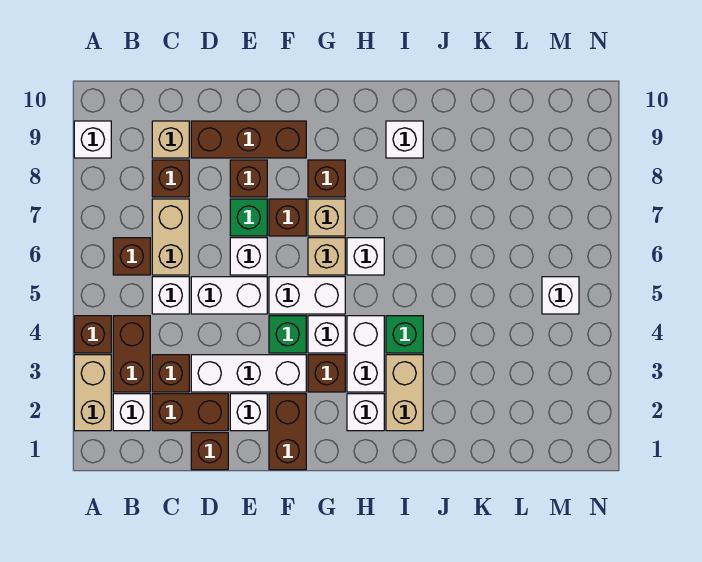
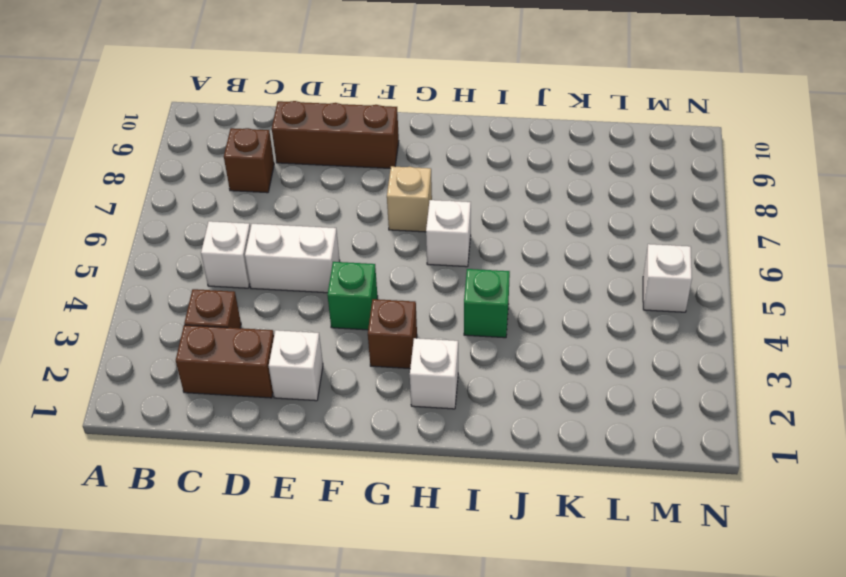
none -> tan 1x2 brick [74,355,111,431]
none -> brown 1x1 brick [74,316,111,353]
none -> white 1x1 brick [74,121,111,158]
none -> white 1x1 brick [113,394,150,431]

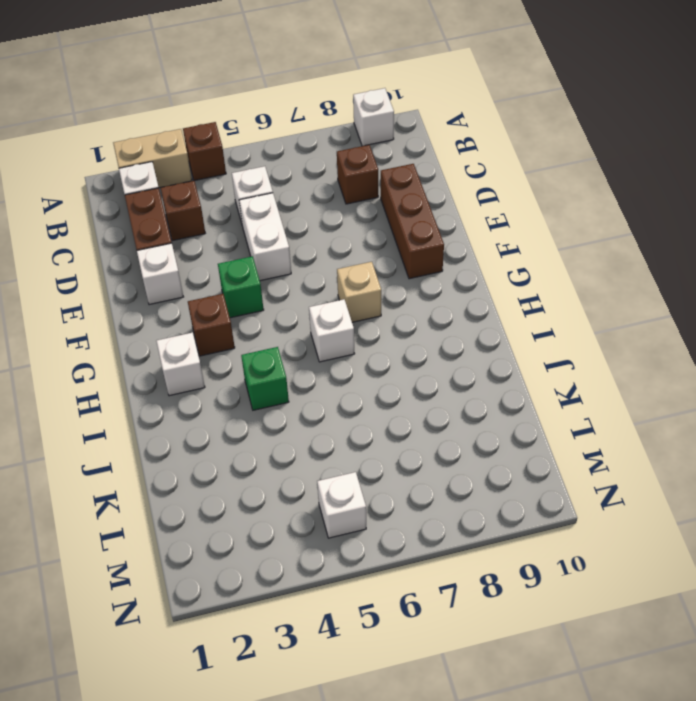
none -> brown 1x2 brick [113,316,150,392]
none -> brown 1x1 brick [113,238,150,275]
none -> tan 1x2 brick [152,199,189,275]
none -> tan 1x1 brick [152,121,189,158]

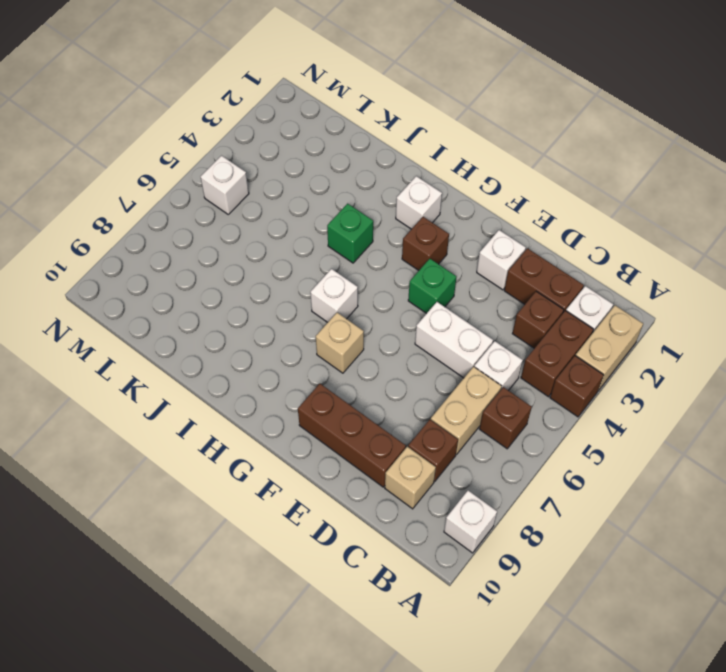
none -> brown 1x1 brick [191,433,228,470]
none -> white 1x3 brick [191,355,306,392]
none -> white 1x1 brick [230,238,267,275]
none -> green 1x1 brick [230,199,267,236]

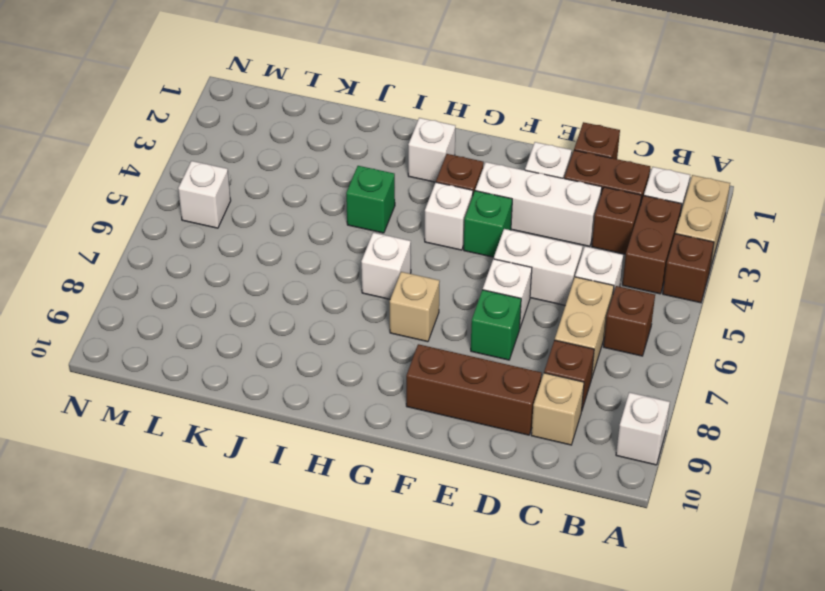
none -> brown 1x1 brick [230,160,267,197]
none -> brown 1x2 brick [269,394,306,470]
none -> white 1x2 brick [269,277,345,314]
none -> brown 1x1 brick [269,199,306,236]

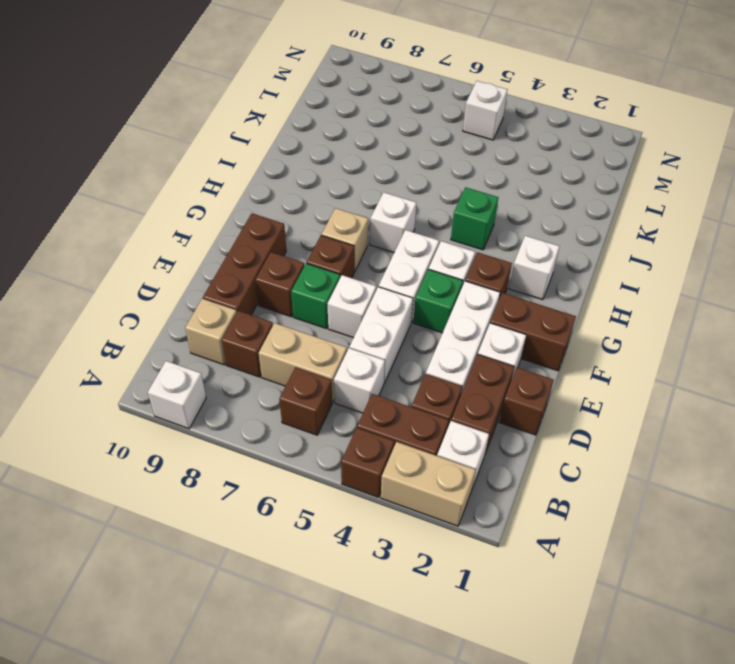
none -> tan 1x1 brick [308,238,345,275]
none -> brown 1x1 brick [308,160,345,197]
none -> white 1x2 brick [347,316,384,392]
none -> tan 1x2 brick [386,355,423,431]

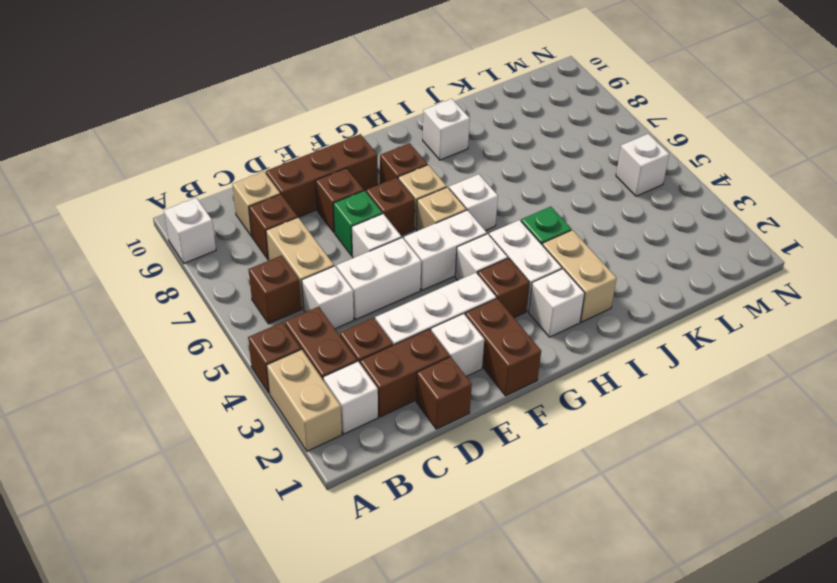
none -> green 1x1 brick [269,316,306,353]

